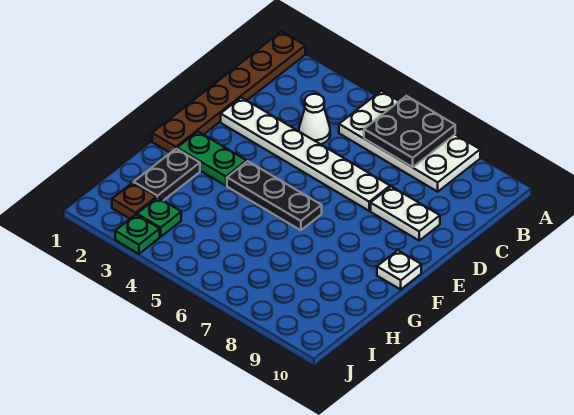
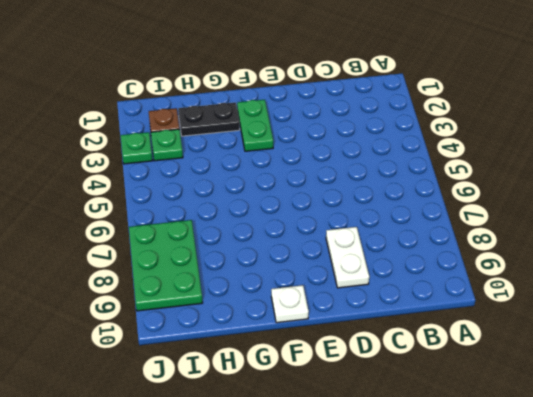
green 2x3 plate [129,220,203,311] -> none
none -> brown 1x6 plate [152,31,305,153]
none -> white 2x4 plate [339,91,480,192]
none -> white 1x1 cone [299,94,330,144]

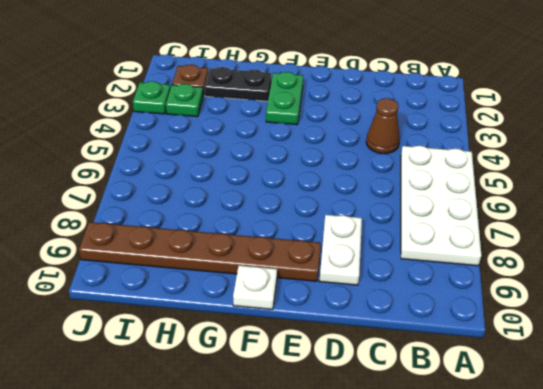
brown 1x1 cone [366,98,400,154] -> white 1x1 cone [299,94,330,144]
brown 1x6 plate [79,222,321,281] -> brown 1x6 plate moved to [152,31,305,153]
none -> white 1x6 plate [221,97,390,211]
none -> black 1x3 plate [227,161,322,230]
none -> black 2x2 plate [364,96,455,167]

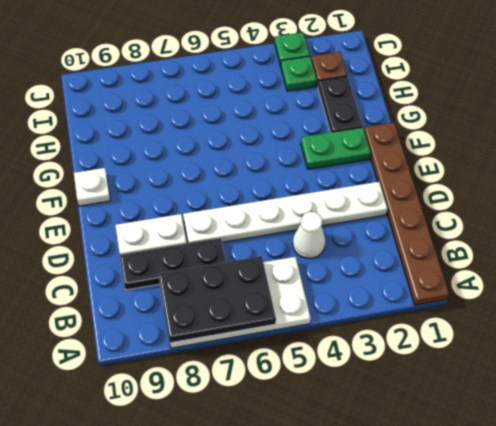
black 2x3 plate [159,256,276,343] -> black 2x2 plate [364,96,455,167]
black 1x3 plate [120,238,226,290] -> black 1x3 plate moved to [227,161,322,230]

